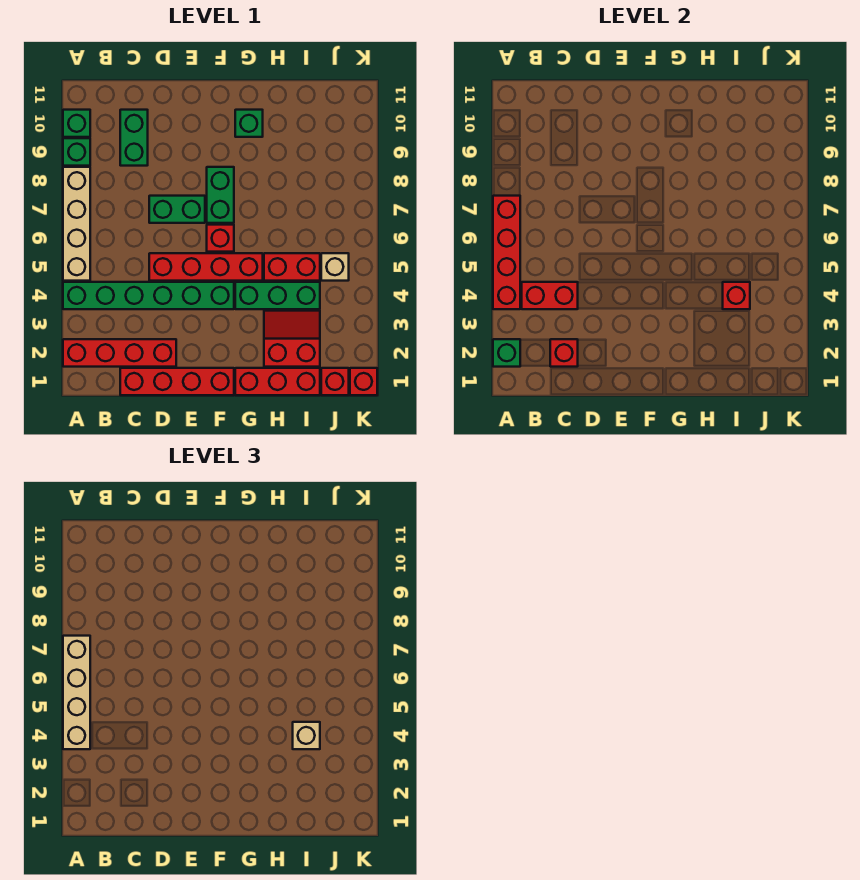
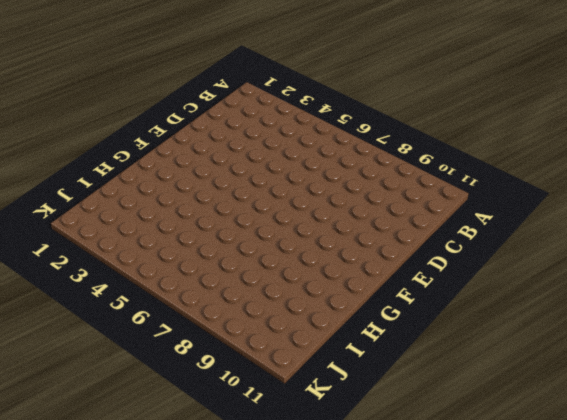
none -> red 1x4 brick [63,339,176,367]
none -> green 1x6 brick [63,282,234,309]
none -> tan 1x4 brick [63,167,90,281]

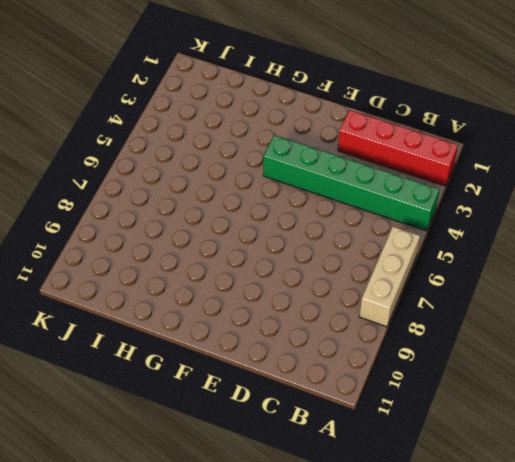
tan 1x3 brick [359,227,420,327] -> tan 1x4 brick [63,167,90,281]
none -> green 1x1 brick [63,138,90,166]
none -> green 1x1 brick [63,110,90,137]
none -> red 1x4 brick [120,368,234,395]

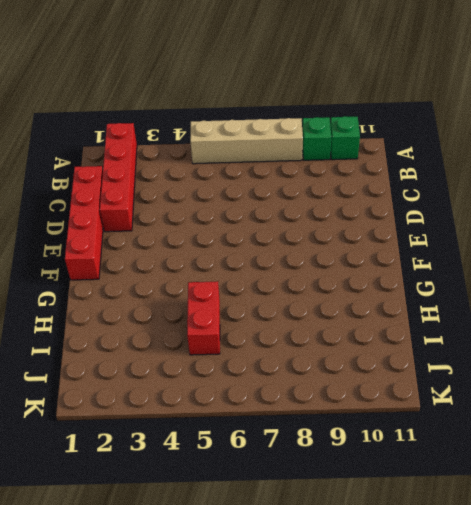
none -> green 1x6 brick [63,282,234,309]
none -> green 1x2 brick [120,110,148,166]
none -> red 1x4 brick [149,253,263,281]

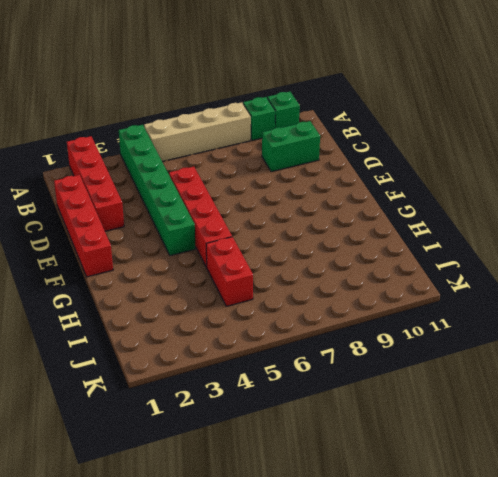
none -> green 1x2 brick [149,196,205,223]
none -> red 1x1 brick [207,225,234,252]
none -> green 1x2 brick [207,167,234,223]

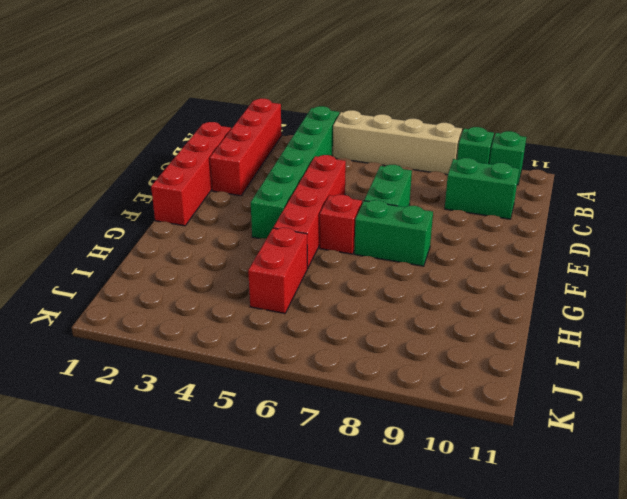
none -> red 1x3 brick [235,368,320,395]
none -> green 1x3 brick [235,282,320,309]
none -> green 1x1 brick [235,110,263,137]

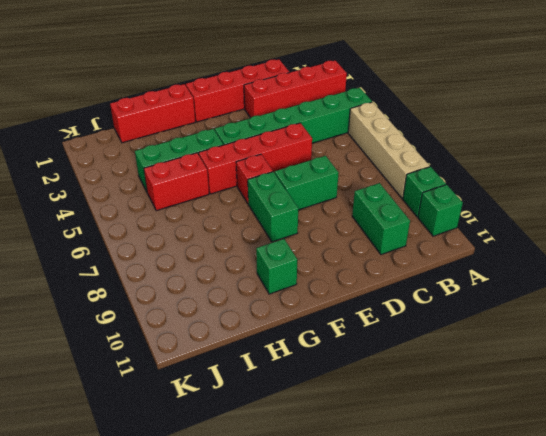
none -> red 2x2 slope [264,311,320,367]
none -> red 1x1 brick [321,368,349,395]
none -> tan 1x1 brick [321,253,349,281]

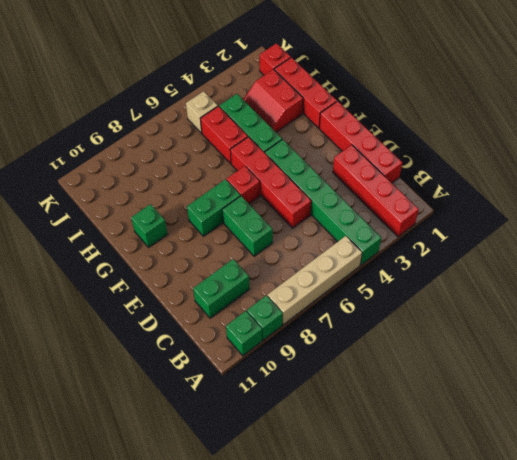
none -> red 1x1 brick [350,368,377,395]
none -> green 1x1 brick [493,339,520,367]
none -> red 1x4 brick [493,196,520,309]

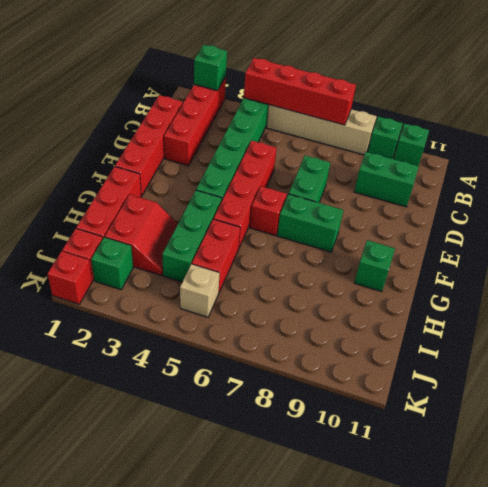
green 1x1 brick [91,237,133,290] -> none
none -> red 1x2 brick [522,282,578,309]
none -> red 1x1 brick [550,339,578,367]
none -> red 1x1 brick [723,282,750,309]

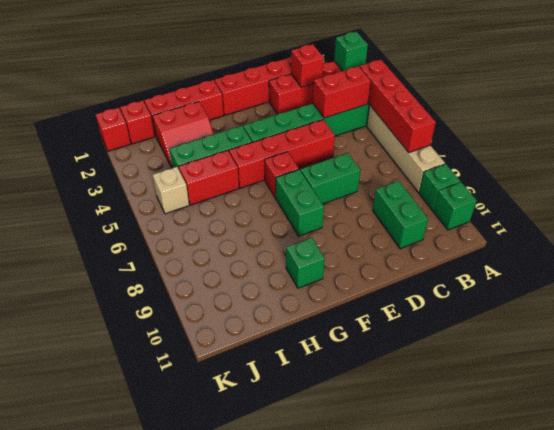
none -> red 1x1 brick [723,282,750,309]
none -> tan 1x4 brick [63,636,90,749]
none -> tan 1x1 brick [293,722,320,749]

